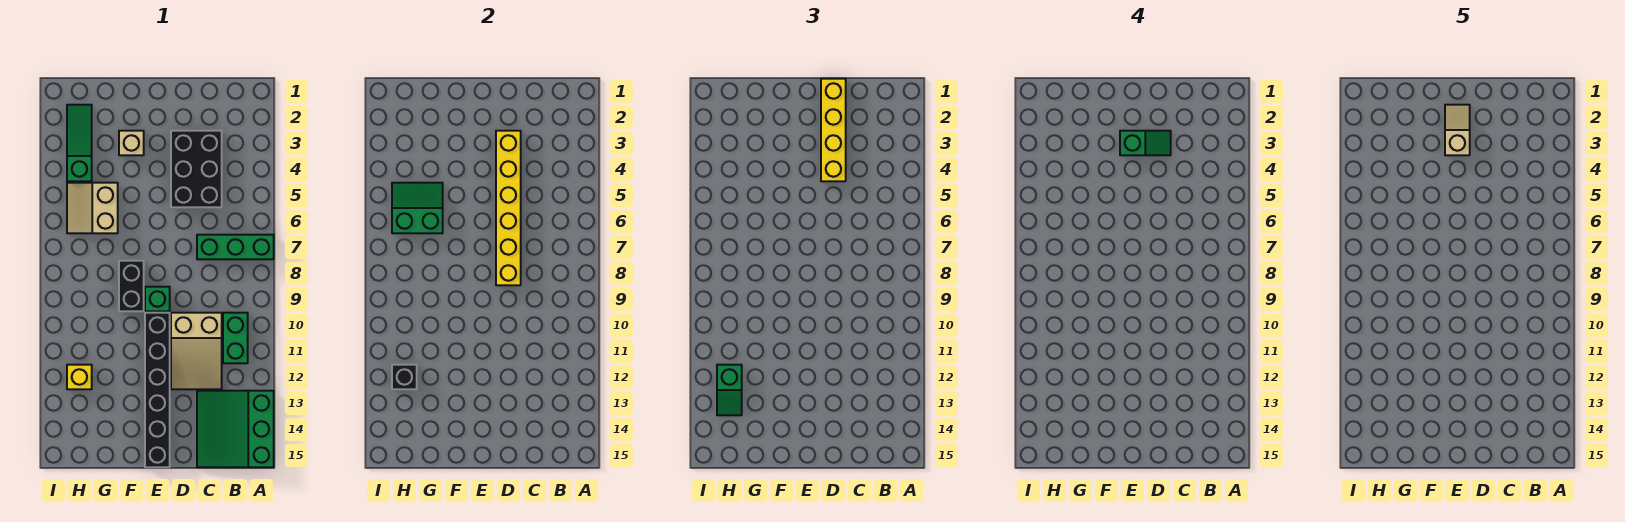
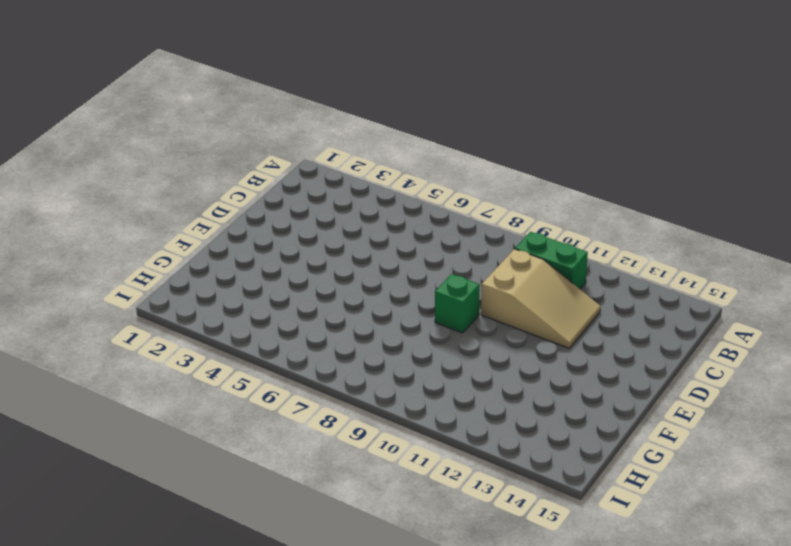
none -> green 1x3 brick [197,235,274,259]
none -> green 3x3 slope [197,391,274,467]
none -> black 2x3 brick [171,131,222,207]

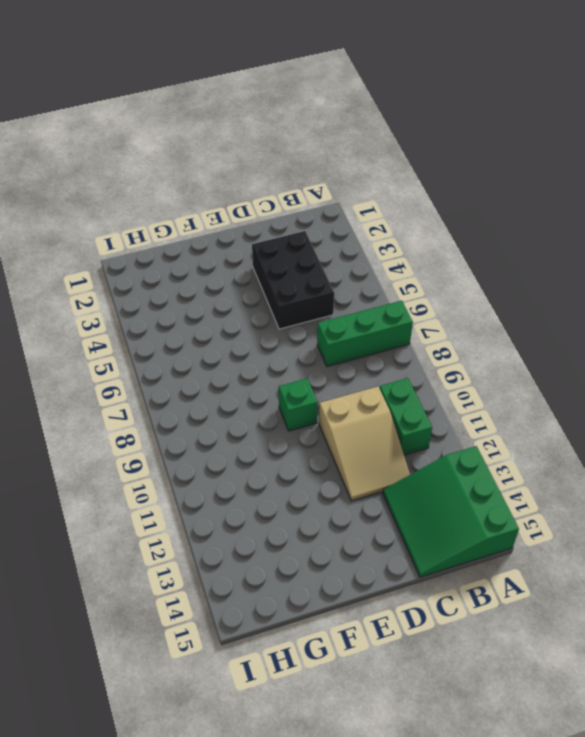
none -> black 1x6 brick [145,313,170,467]
none -> tan 1x1 brick [119,131,144,155]
none -> black 1x2 brick [119,261,144,311]

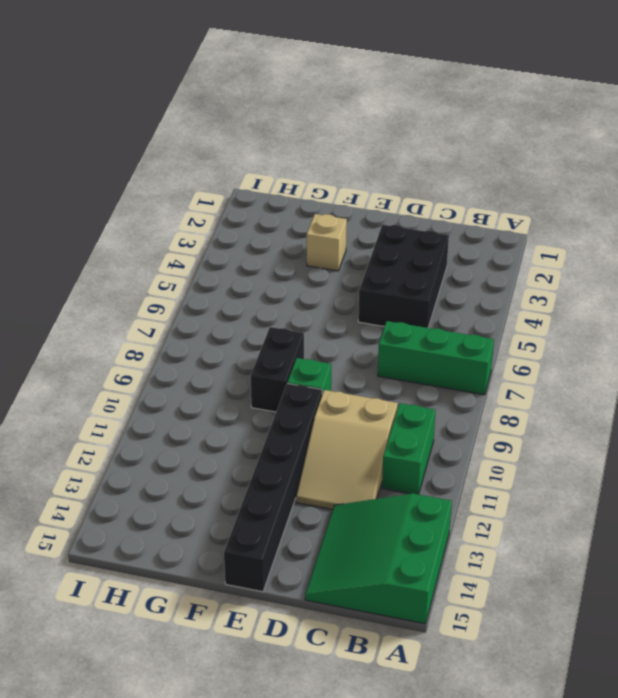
none -> tan 2x2 slope [67,183,118,233]
none -> green 1x3 slope [67,105,92,181]
none -> yellow 1x1 brick [67,365,92,389]

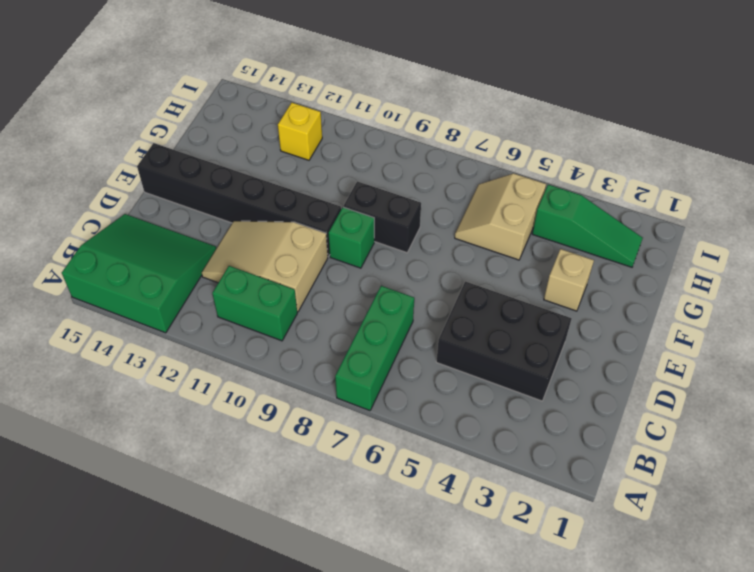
tan 2x2 slope [455,174,546,260] -> tan 2x2 slope turned to [67,183,118,233]
none -> yellow 1x6 brick [496,131,521,285]
none -> green 2x2 slope [392,183,443,233]
none -> black 1x1 brick [392,365,417,389]

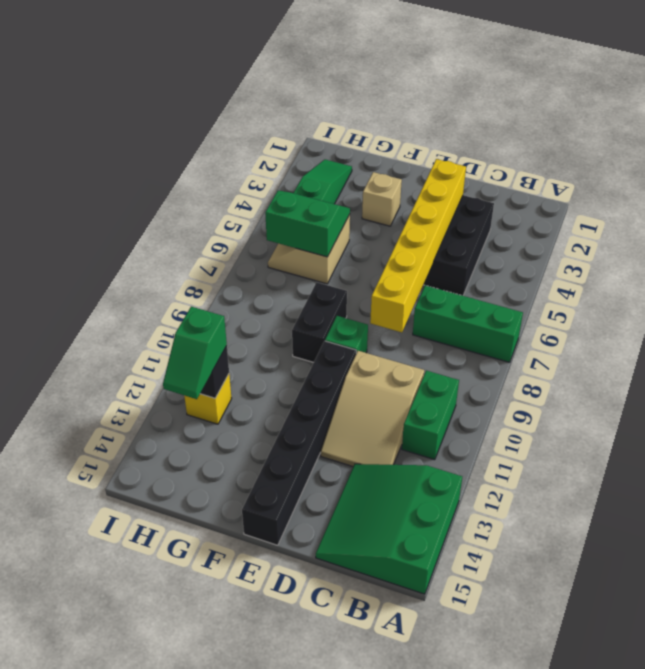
none -> yellow 1x4 brick [821,79,846,181]
none -> green 1x2 slope [1120,131,1171,155]
none -> tan 1x2 slope [1445,105,1470,155]

